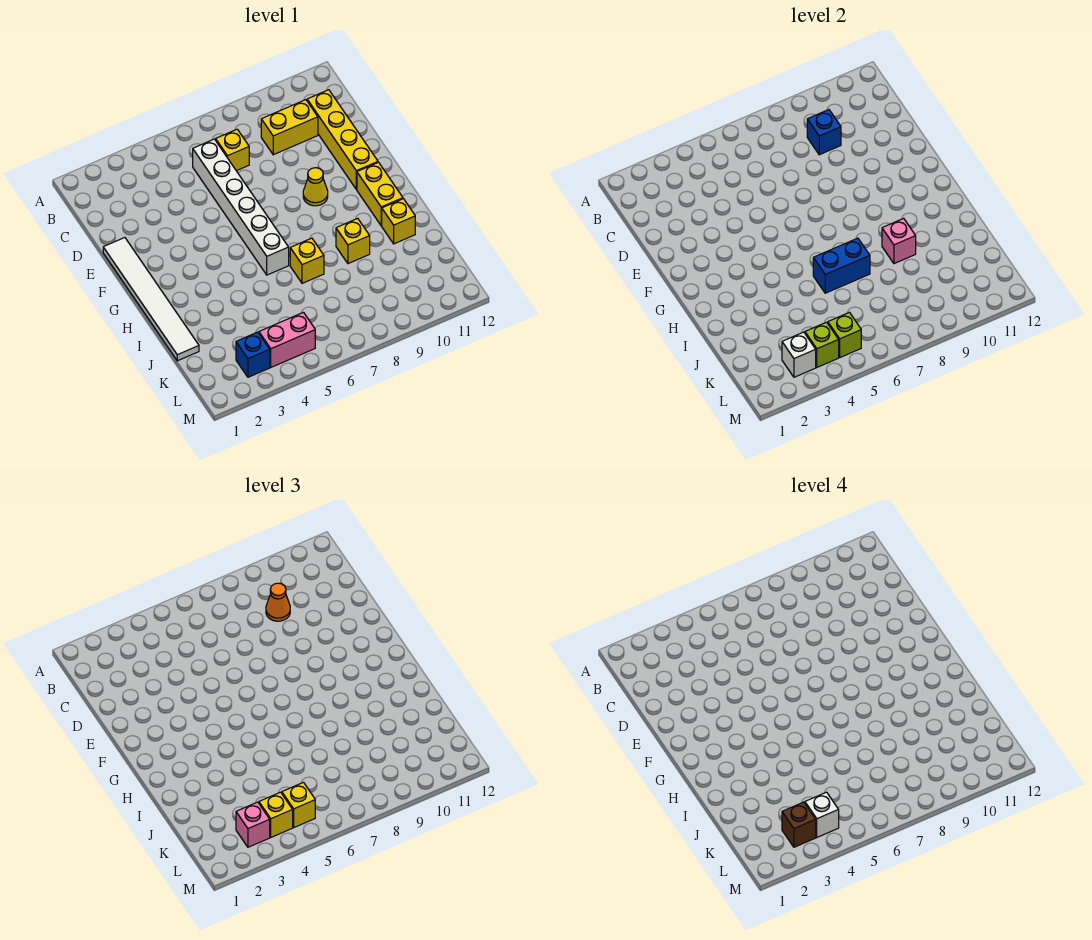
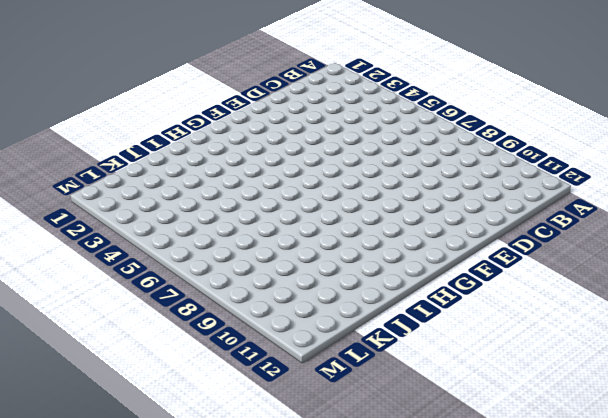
none -> white 1x6 brick [193,139,289,275]
none -> yellow 1x1 brick [216,129,249,171]
none -> yellow 1x2 brick [261,100,318,155]

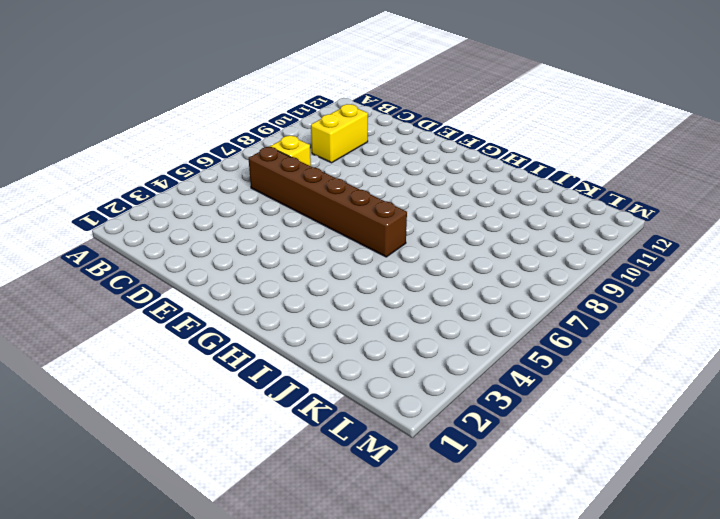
brown 1x6 brick [249,147,407,257] -> white 1x6 brick [193,139,289,275]
none -> yellow 1x4 brick [307,90,378,189]
none -> white 1x6 tile [103,238,199,361]
none -> yellow 1x1 cone [303,168,328,206]

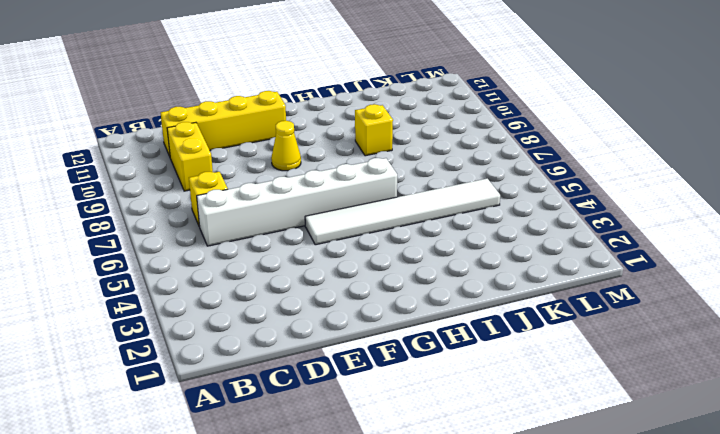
white 1x6 tile [305,179,500,245] -> white 1x6 tile moved to [103,238,199,361]
none -> yellow 1x2 brick [357,162,403,225]
none -> yellow 1x1 brick [290,238,324,283]
none -> yellow 1x1 brick [381,199,415,244]

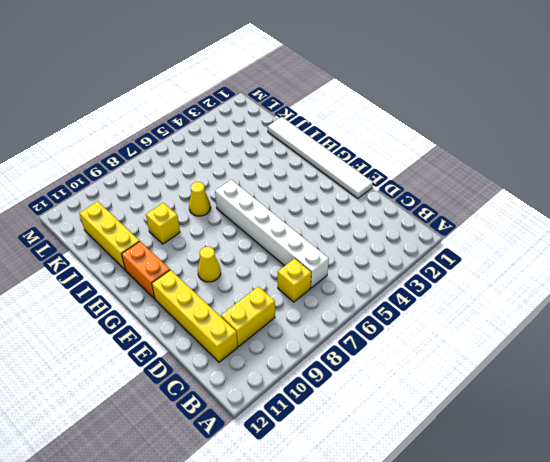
orange 1x2 brick [122,241,170,299] -> yellow 1x2 brick [357,162,403,225]
yellow 1x1 cone [189,182,211,216] -> yellow 1x1 brick [290,238,324,283]
yellow 1x3 brick [79,201,140,270] -> yellow 1x1 brick [381,199,415,244]
none -> blue 1x1 brick [236,332,270,377]
none -> pink 1x2 brick [259,312,315,367]
none -> blue 1x1 brick [807,110,841,155]

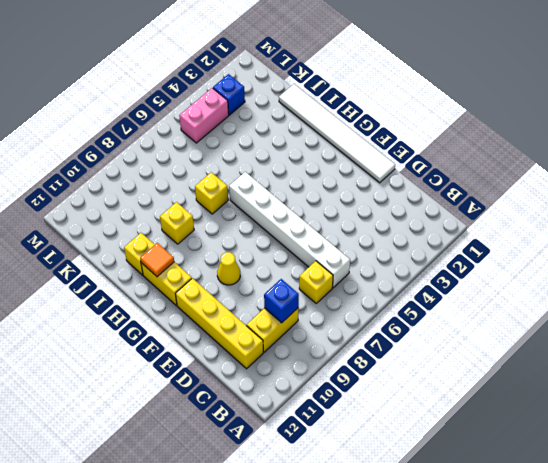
orange 1x1 tile [140,243,174,277] -> none
none -> blue 1x2 brick [813,238,870,293]
none -> pink 1x1 brick [882,218,916,264]
none -> white 1x1 brick [782,332,816,377]

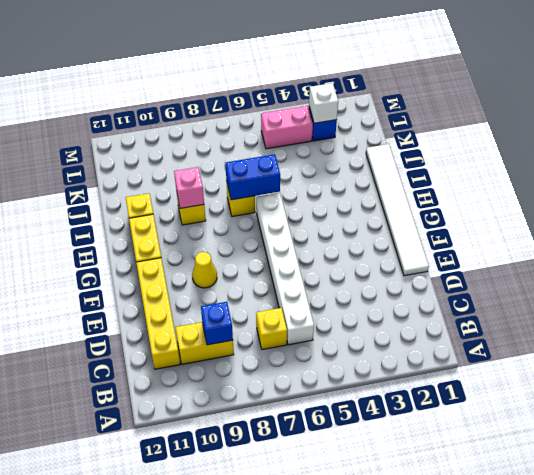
none -> lime 1x1 brick [805,322,839,367]
none -> lime 1x1 brick [828,312,861,357]
none -> orange 1x1 cone [266,583,290,621]

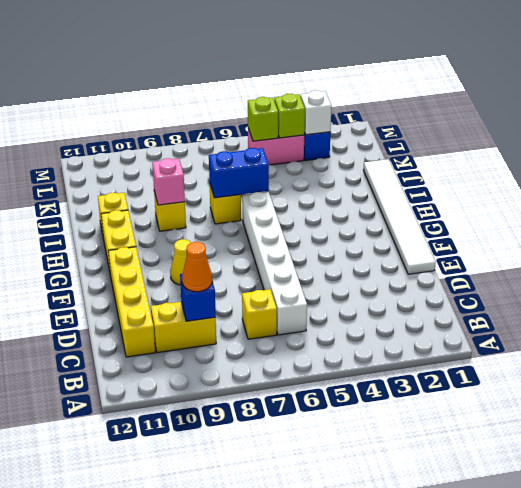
none -> pink 1x1 brick [236,802,270,847]
none -> yellow 1x1 brick [259,792,293,837]
none -> yellow 1x1 brick [282,782,315,827]

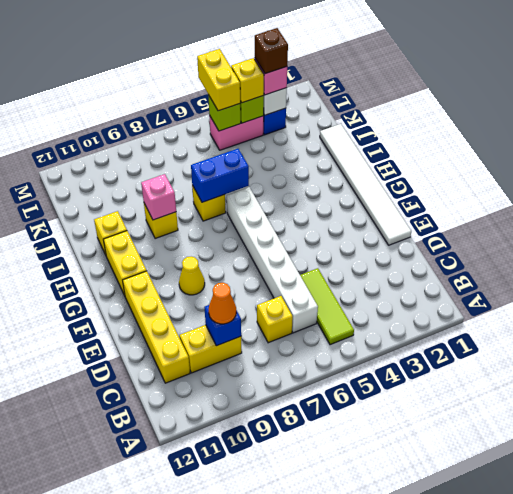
lime 1x3 tile [300,268,354,345] -> none
yellow 1x2 brick [197,49,241,111] -> yellow 1x1 brick [282,782,315,827]
none -> white 1x1 brick [805,792,839,837]

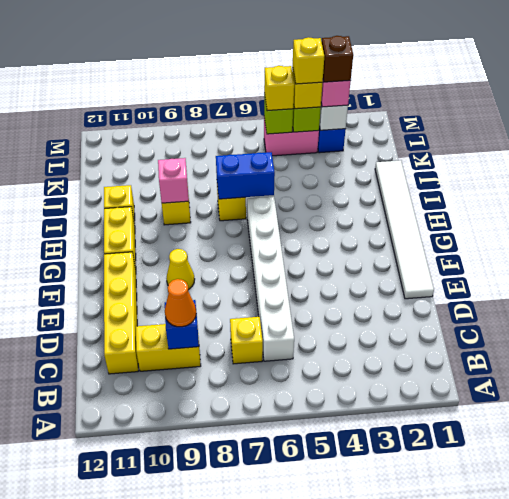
yellow 1x1 brick [293,37,324,84] -> white 1x1 brick [805,792,839,837]

